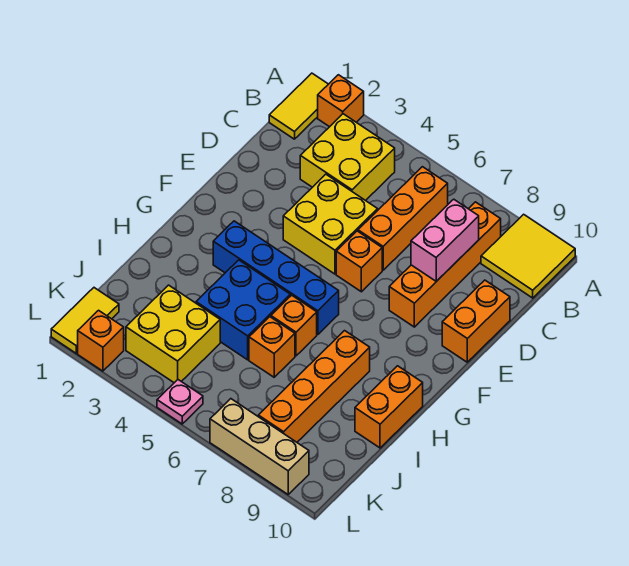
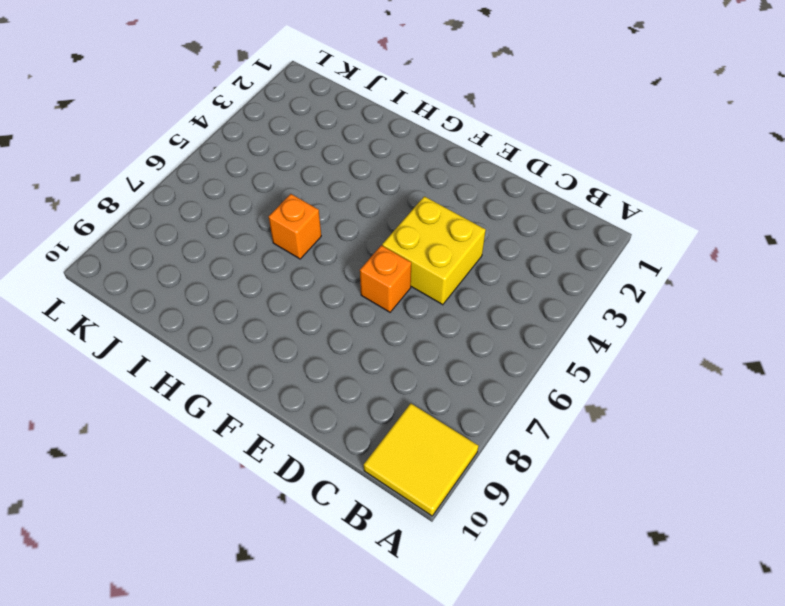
none -> yellow 1x2 tile [269,73,328,139]
none -> orange 1x1 brick [318,75,364,127]
none -> yellow 2x2 brick [300,114,395,201]

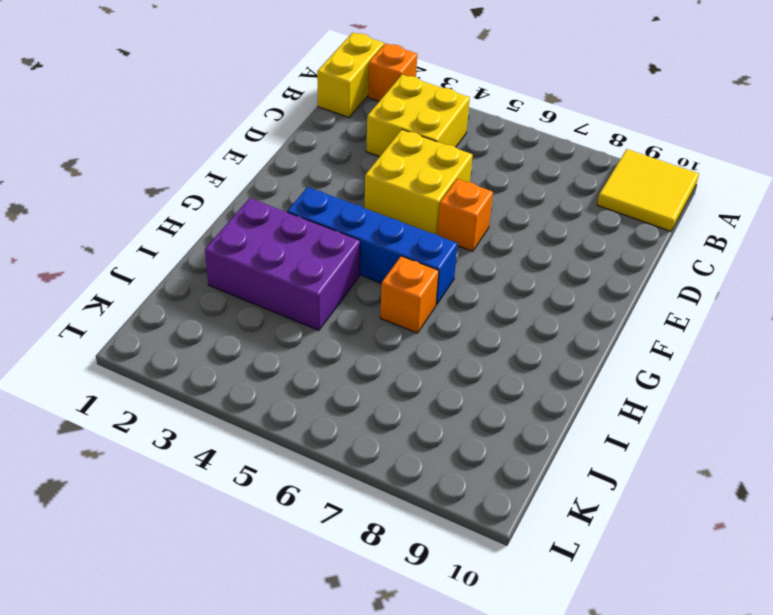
yellow 1x2 brick [317,32,384,118] -> yellow 1x2 tile [269,73,328,139]
purple 2x3 brick [205,198,360,330] -> blue 2x2 brick [196,260,290,360]
none -> orange 1x3 brick [358,167,448,270]
none -> orange 1x4 brick [389,202,501,327]
none -> orange 1x2 brick [442,280,510,362]

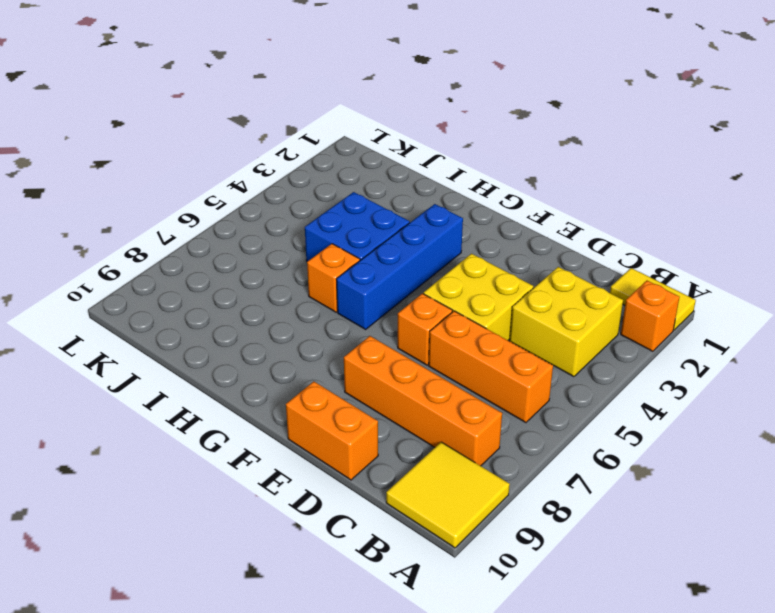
none -> orange 1x4 brick [258,331,370,442]
none -> orange 1x2 brick [355,366,423,448]
none -> orange 1x1 brick [249,317,295,377]

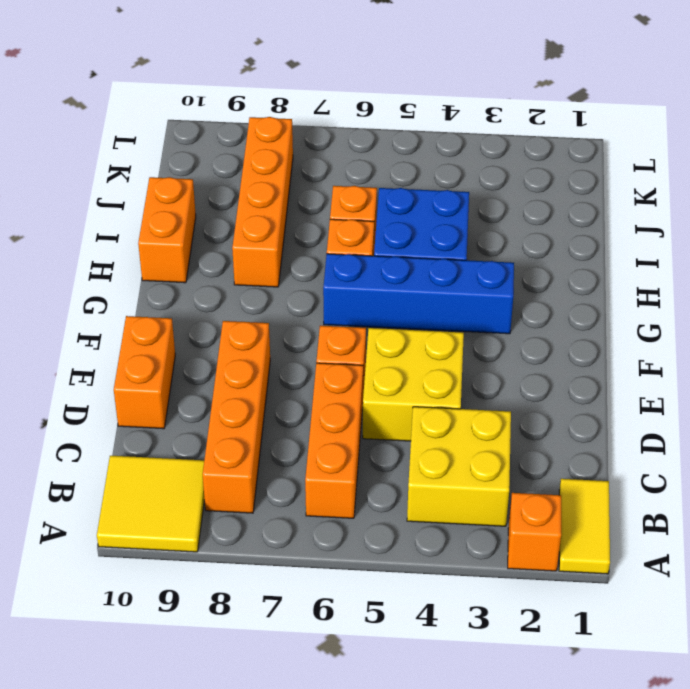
none -> yellow 2x2 brick [126,285,220,383]
none -> yellow 1x2 tile [51,288,119,353]
none -> orange 1x1 brick [78,310,124,371]

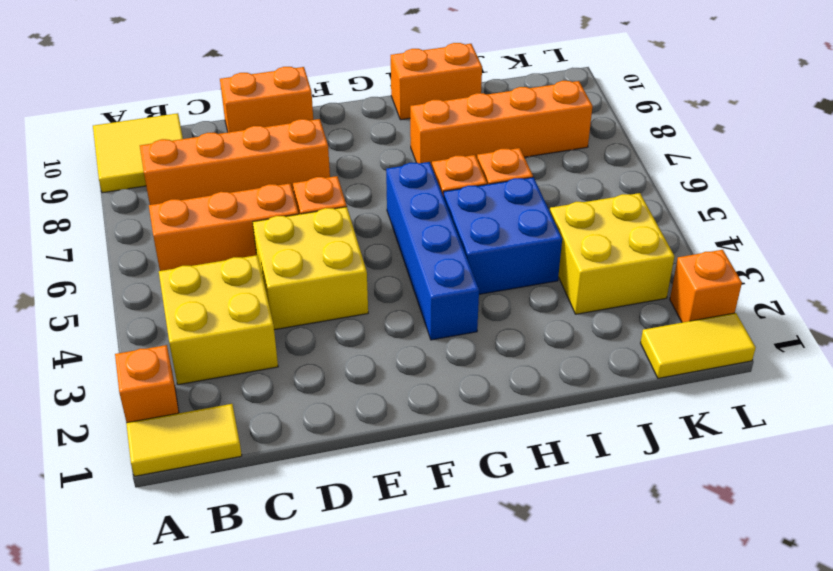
none -> pink 1x1 plate [157,380,203,424]
none -> tan 1x3 brick [210,399,309,494]
none -> pink 1x2 brick [411,199,479,281]

